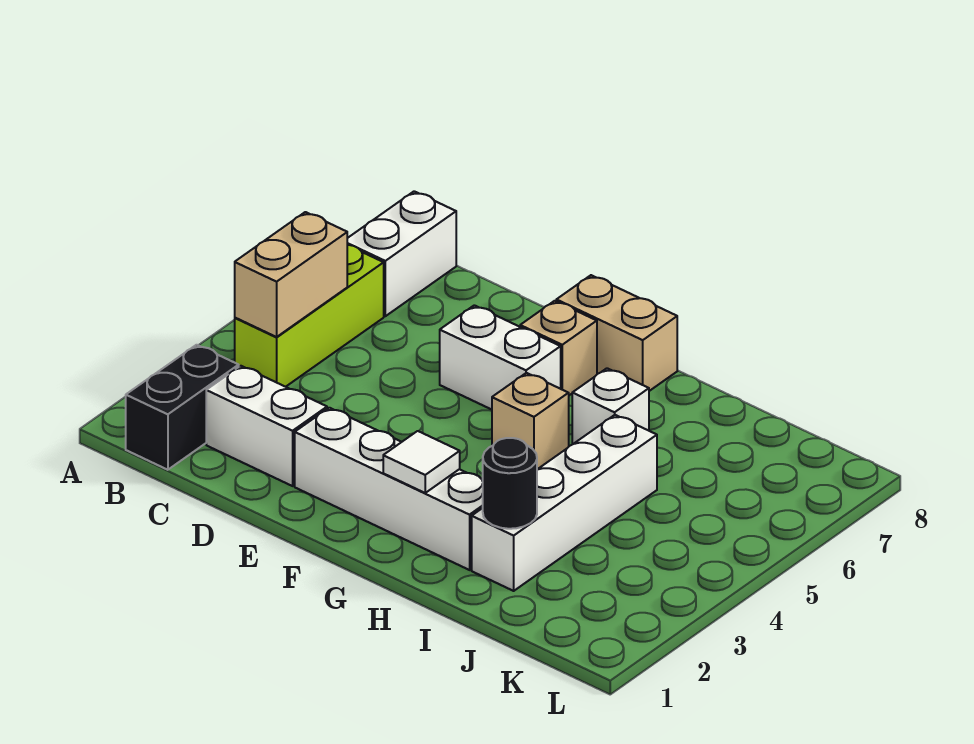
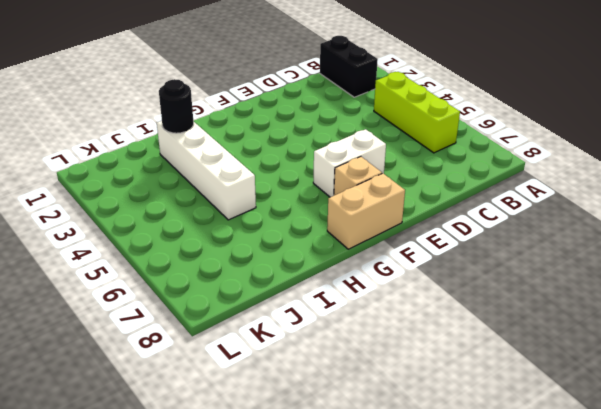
none -> white 1x2 brick [347,191,456,316]
none -> white 1x2 brick [206,366,327,486]
none -> white 1x4 brick [295,408,483,570]

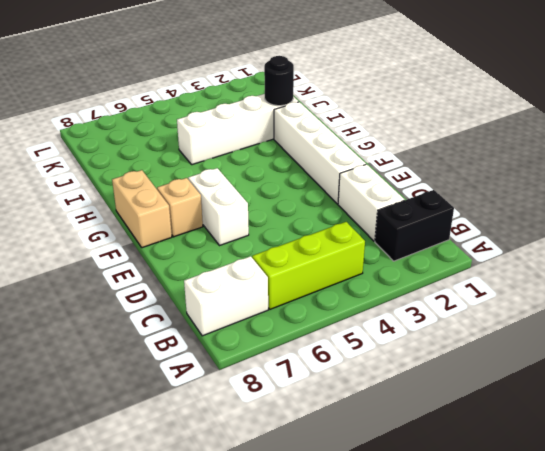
none -> tan 1x1 brick [492,373,569,469]
none -> white 1x1 brick [572,368,649,444]
none -> tan 1x2 brick [235,212,347,337]

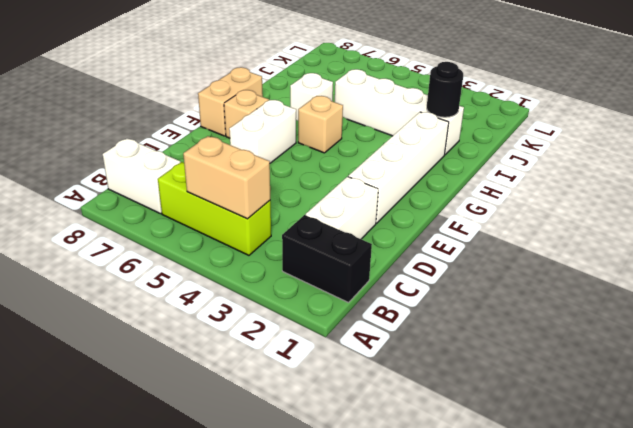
none -> white 1x1 tile [383,431,460,493]

